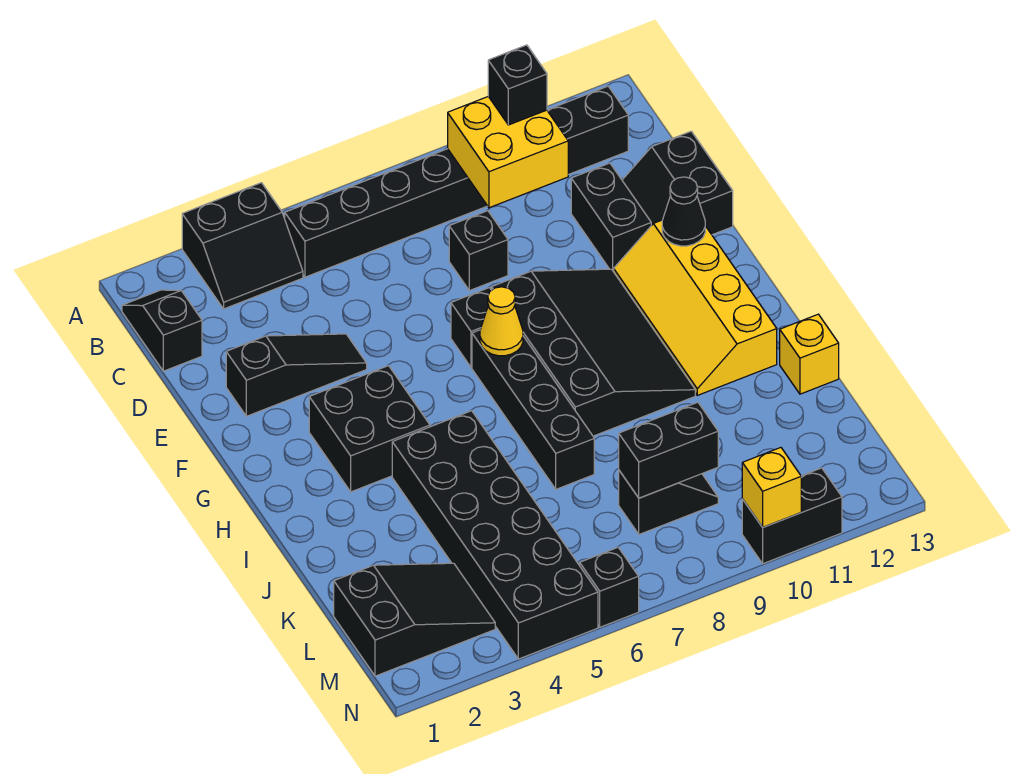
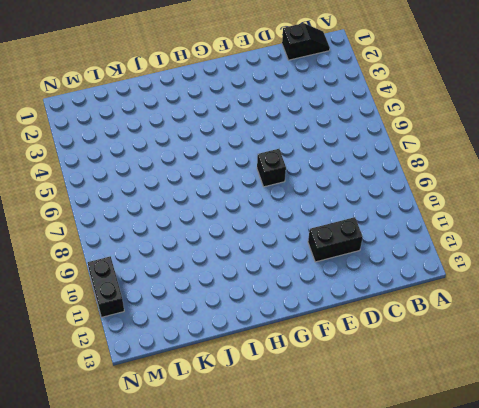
none -> black 2x2 slope [182,183,303,309]
none -> black 1x8 brick [285,86,628,277]
none -> black 1x1 brick [449,211,508,291]

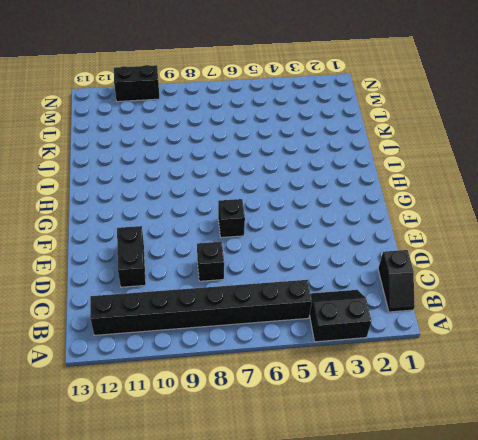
none -> black 2x2 slope [622,131,733,235]
none -> black 1x3 slope [226,334,367,416]
none -> black 3x4 slope [492,269,695,436]

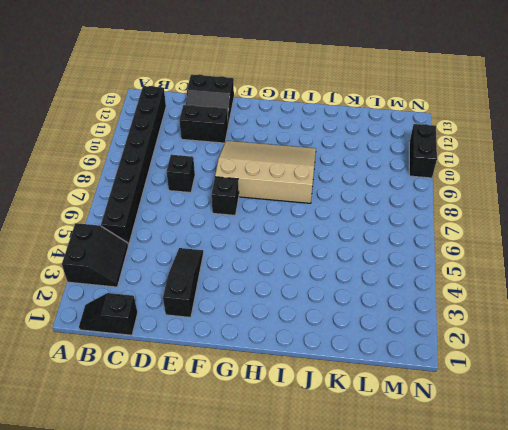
tan 3x4 slope [215,141,316,203] -> black 3x4 slope [492,269,695,436]
none -> yellow 2x4 slope [614,220,777,395]
none -> black 2x2 brick [309,366,430,492]
none -> black 1x4 brick [472,330,594,489]

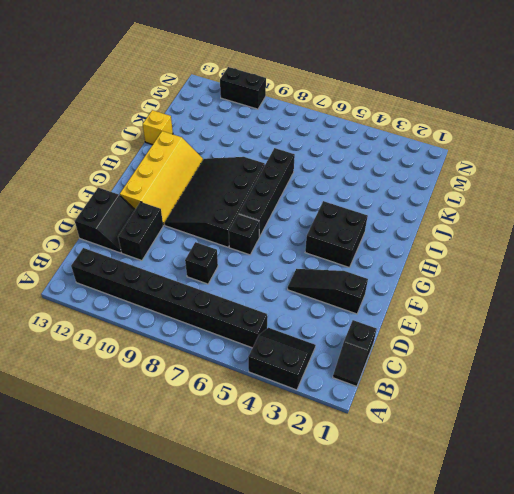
none -> black 2x6 brick [392,411,598,659]
none -> black 2x3 slope [334,563,495,676]
none -> black 1x2 slope [619,471,718,534]

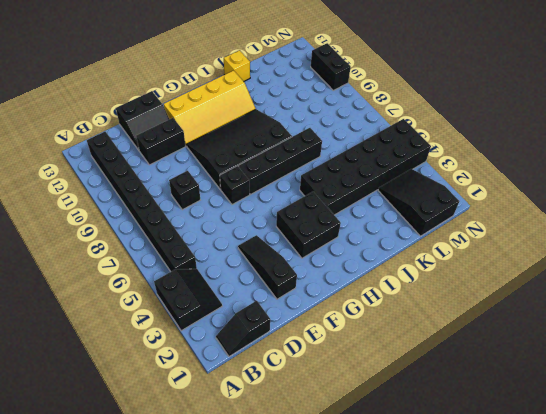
none -> black 1x2 slope [619,471,718,534]
none -> black 1x1 brick [580,548,639,627]
none -> yellow 2x2 brick [448,97,568,208]

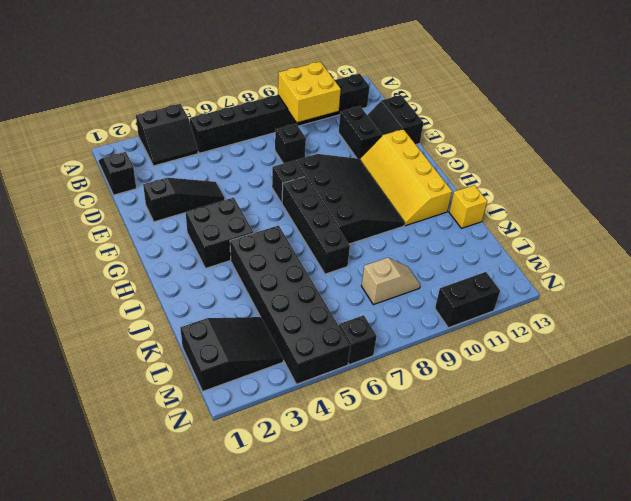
tan 1x2 slope [361,258,420,305] -> black 1x2 slope [619,471,718,534]
none -> black 1x1 cone [662,177,705,246]
none -> yellow 1x1 cone [480,287,523,356]
none -> black 1x2 brick [619,402,718,498]

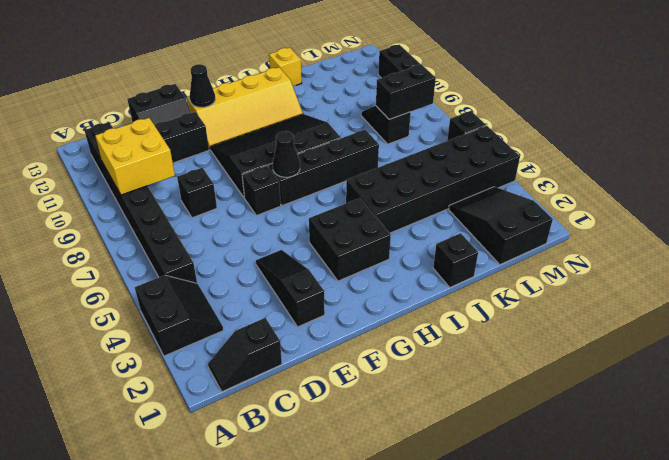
black 1x1 cone [273,131,300,177] -> yellow 1x1 cone [480,287,523,356]
black 1x1 brick [433,233,478,287] -> black 1x1 brick moved to [488,45,547,125]
black 1x2 brick [376,64,436,119] -> black 1x2 brick turned to [619,402,718,498]
none -> yellow 1x1 brick [742,448,801,527]

